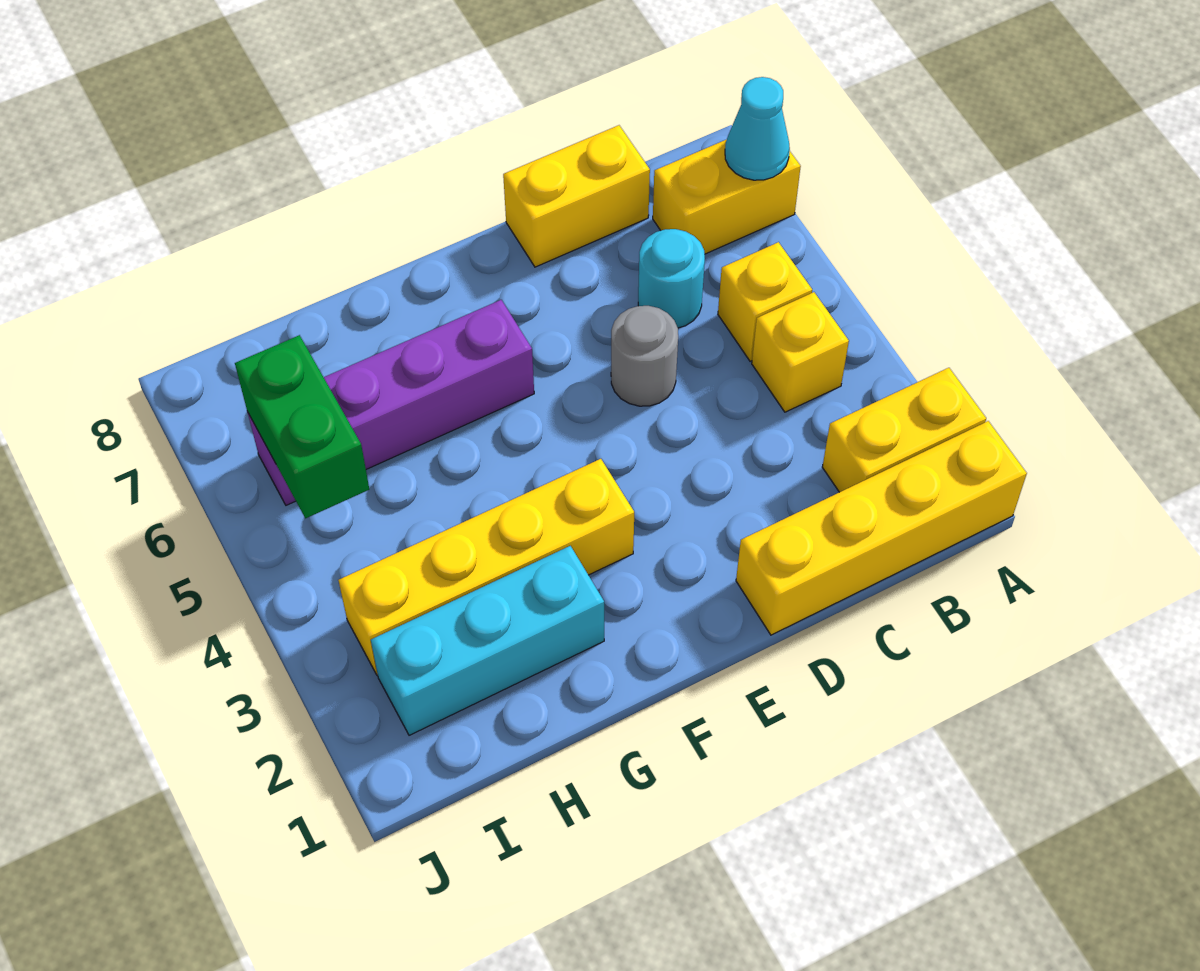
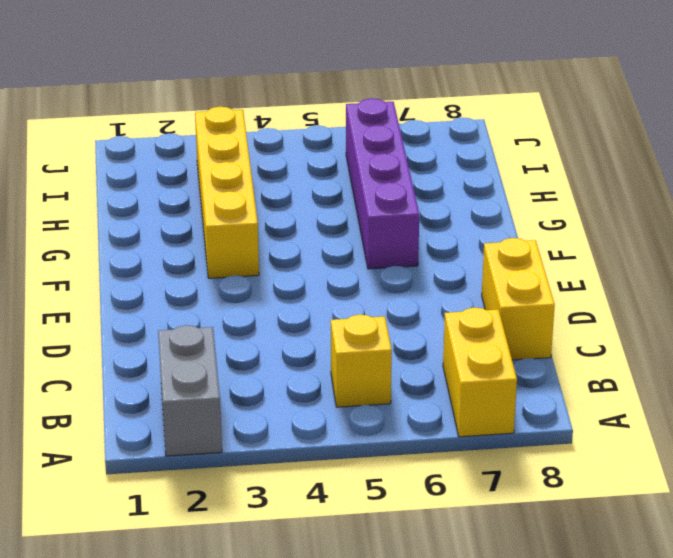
grey 1x2 brick [158,325,222,456] -> yellow 1x2 brick [822,368,986,492]
none -> yellow 1x4 brick [736,421,1027,635]
none -> yellow 1x1 brick [752,292,849,412]
none -> cyan 1x1 round brick [638,229,705,328]

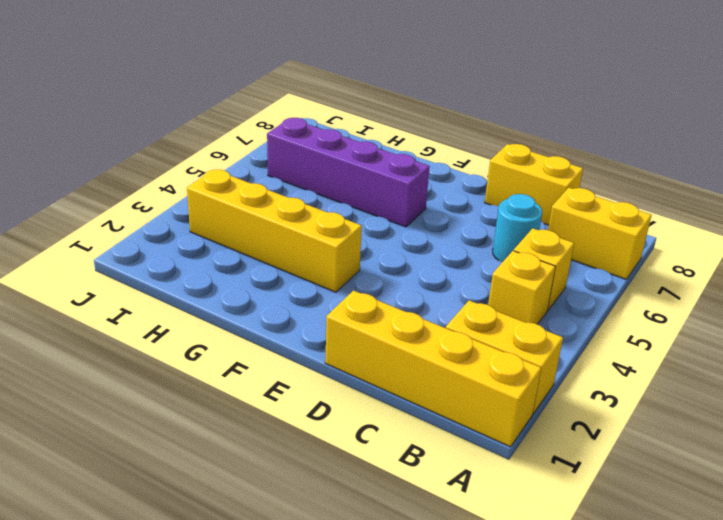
none -> grey 1x1 round brick [611,306,678,406]
none -> cyan 1x3 brick [371,546,604,735]
none -> cyan 1x1 cone [725,77,790,180]

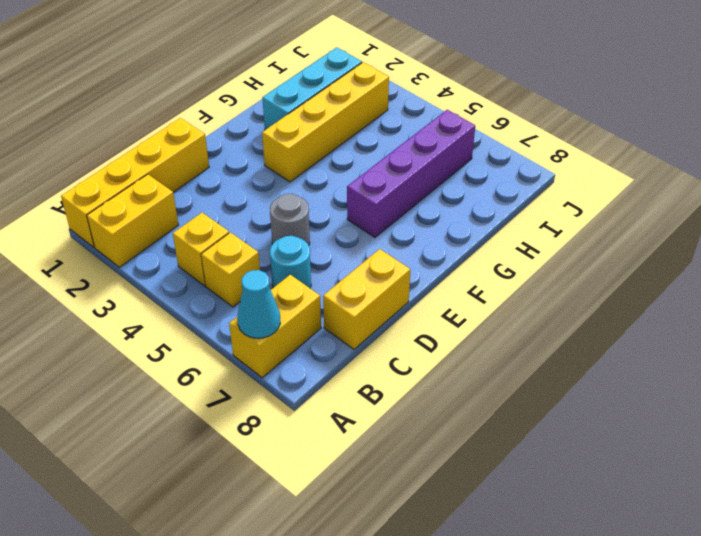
none -> green 1x2 brick [235,335,369,518]

